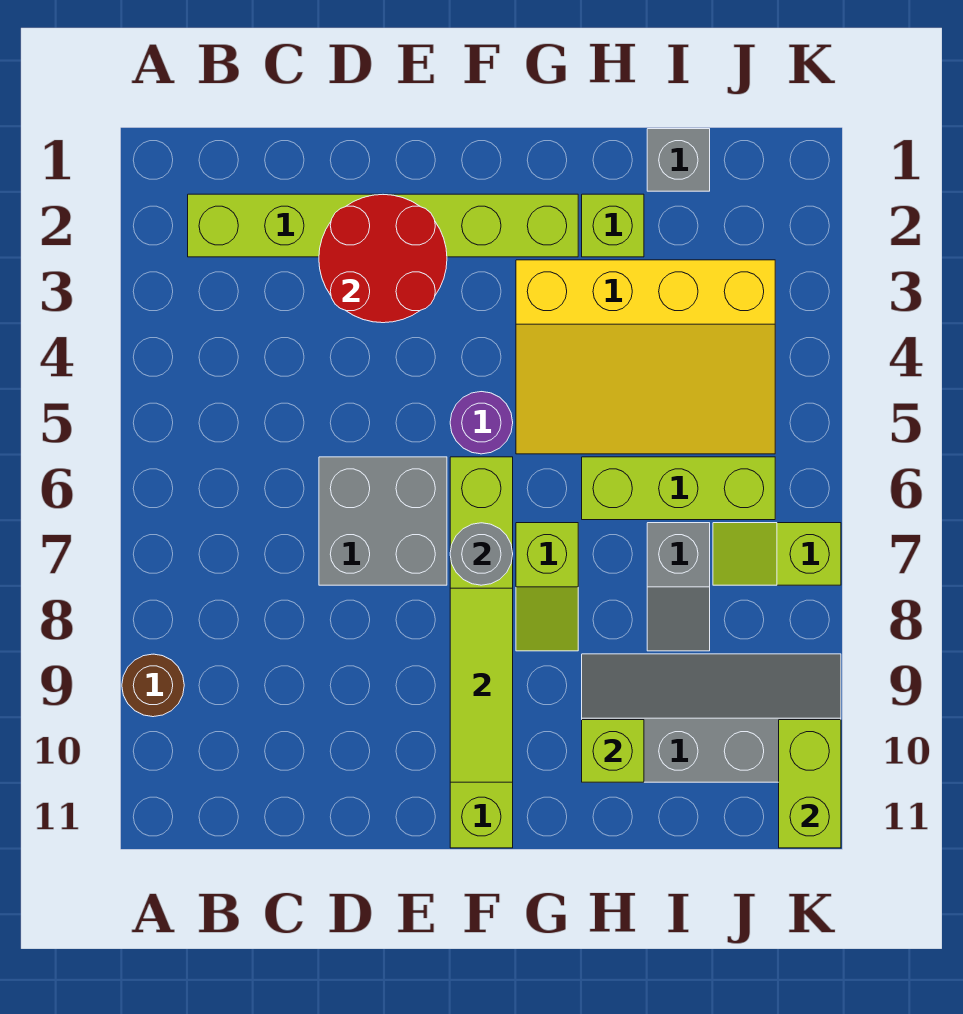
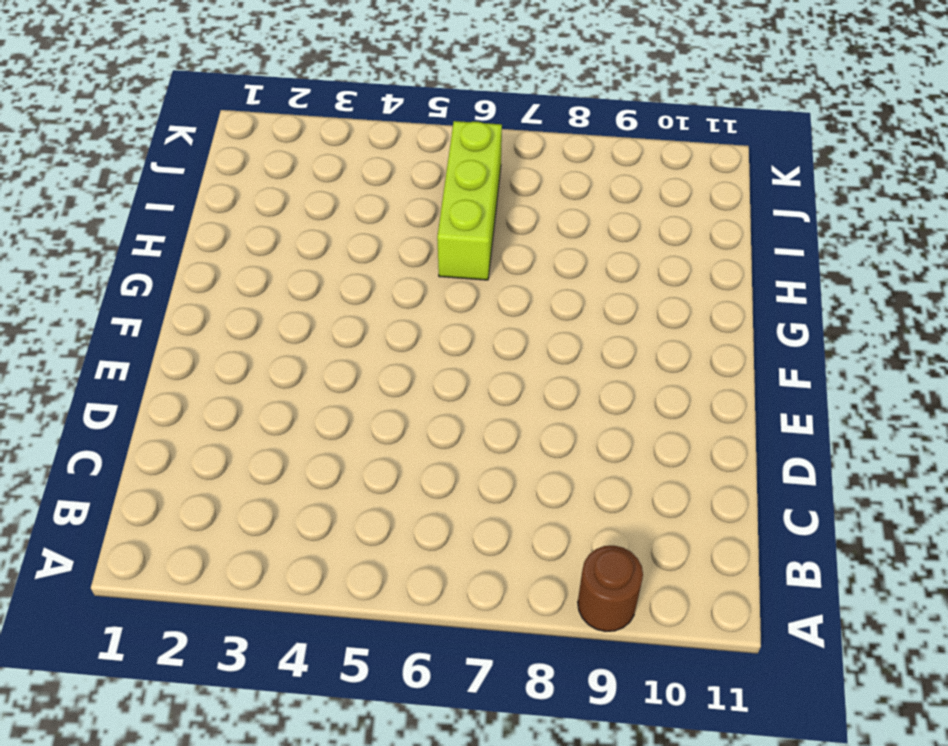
none -> lime 1x6 brick [188,194,578,257]
none -> grey 2x2 brick [319,457,447,585]
none -> purple 1x1 round brick [450,392,513,454]

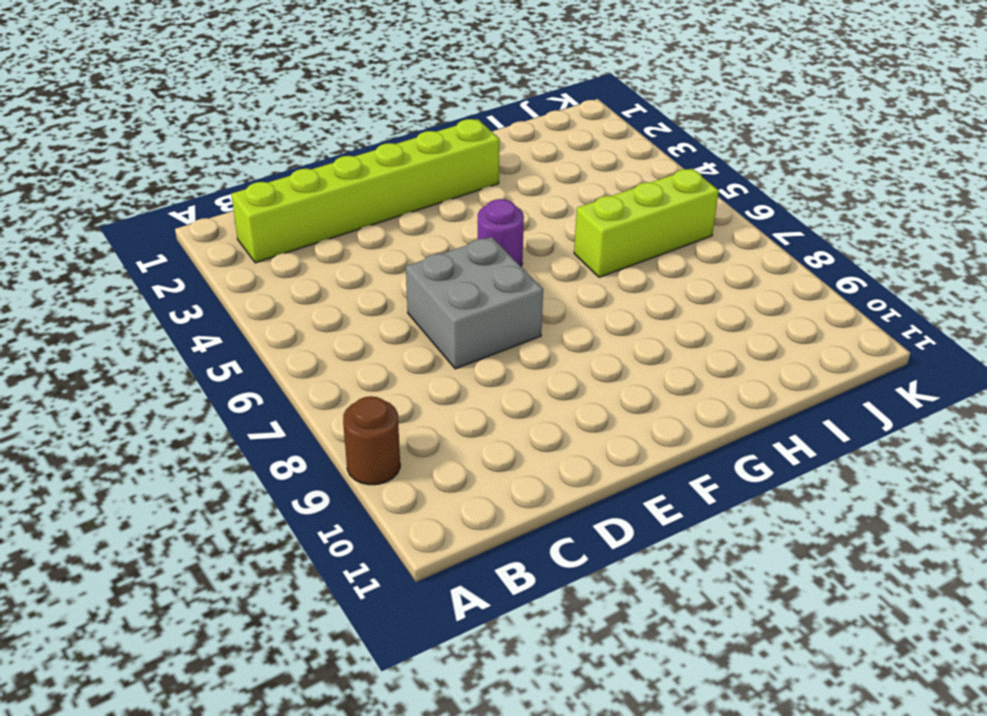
none -> lime 1x6 brick [450,457,513,848]
none -> yellow 3x4 slope [516,260,775,454]
none -> lime 1x2 slope [516,523,578,651]

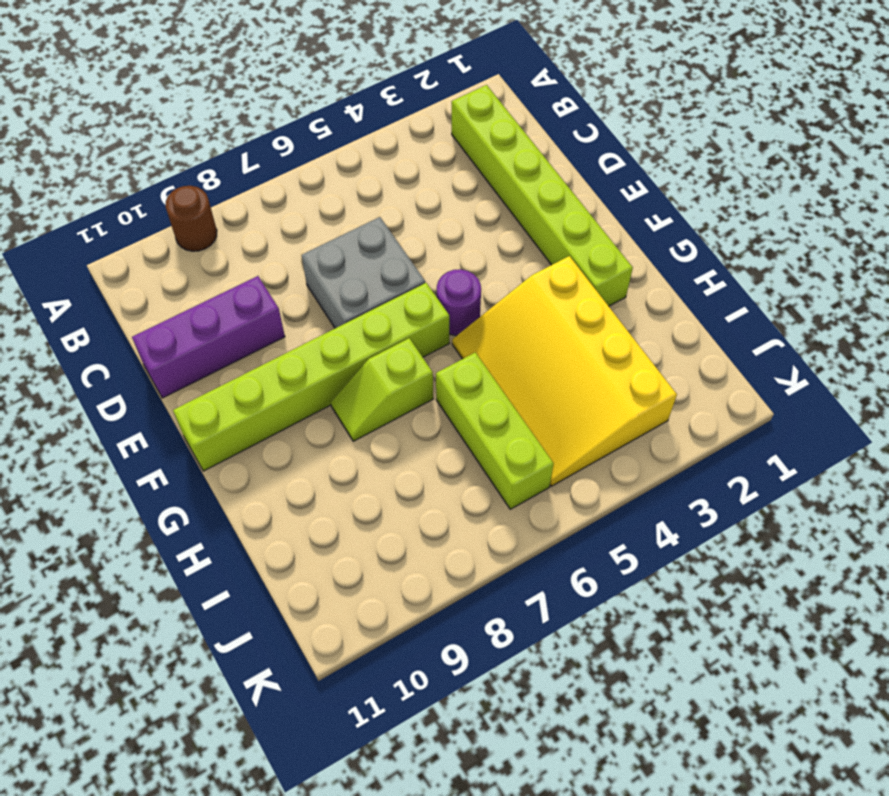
purple 1x3 brick [132,276,285,398] -> none
none -> lime 1x1 brick [582,194,644,257]
none -> grey 2x4 slope [582,654,841,782]
none -> grey 1x1 brick [647,129,710,191]

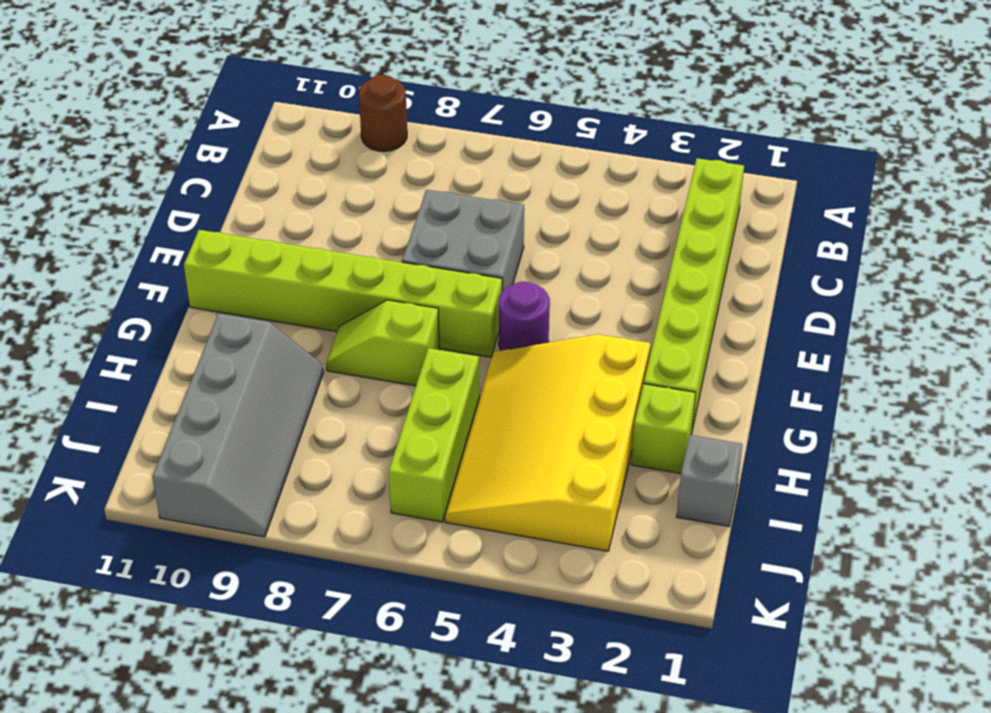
none -> grey 1x2 slope [647,523,710,651]
none -> lime 1x2 slope [713,523,841,585]
none -> red 2x2 round brick [319,194,447,323]

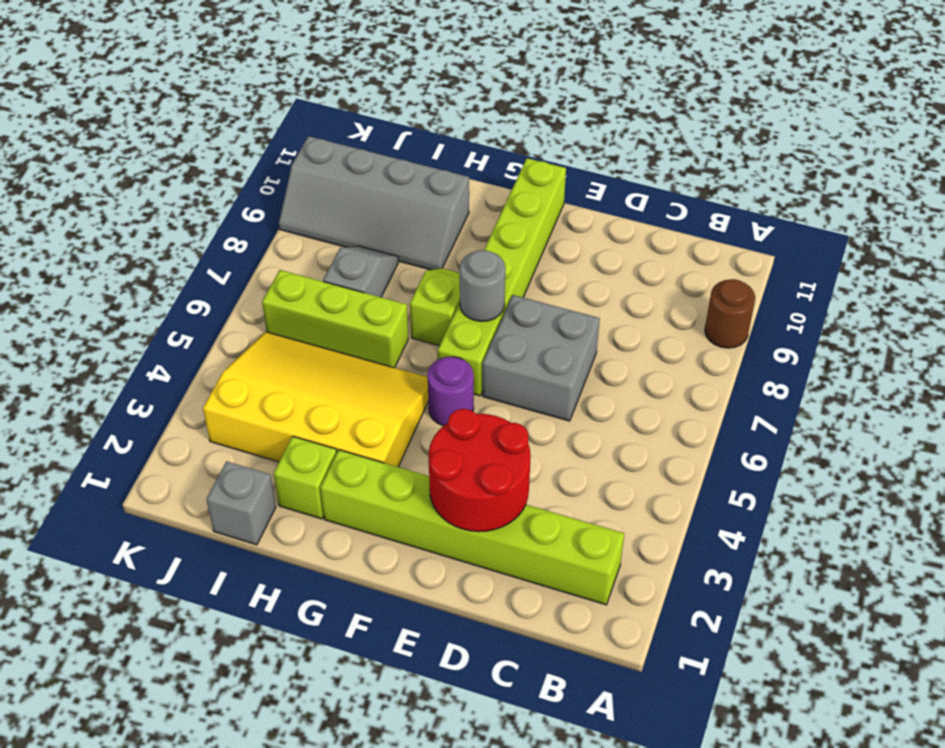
none -> lime 1x2 slope [713,523,841,585]
none -> lime 1x3 tile [450,588,513,782]
none -> lime 1x1 brick [582,720,644,782]

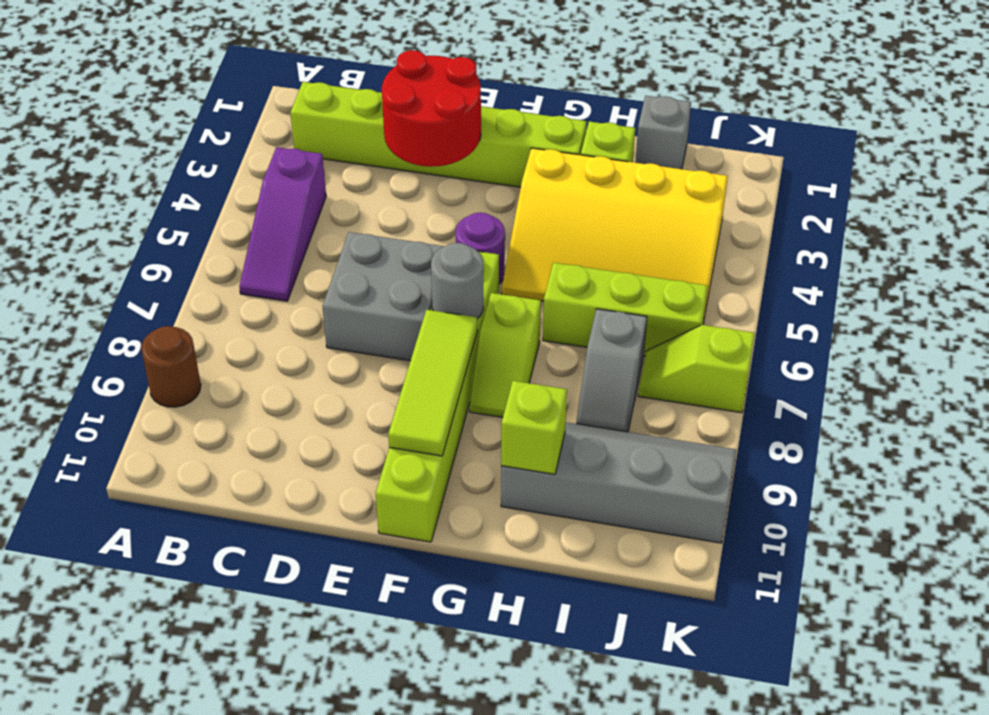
purple 1x3 slope [239,147,326,301] -> none
none -> lime 1x2 brick [779,720,841,848]

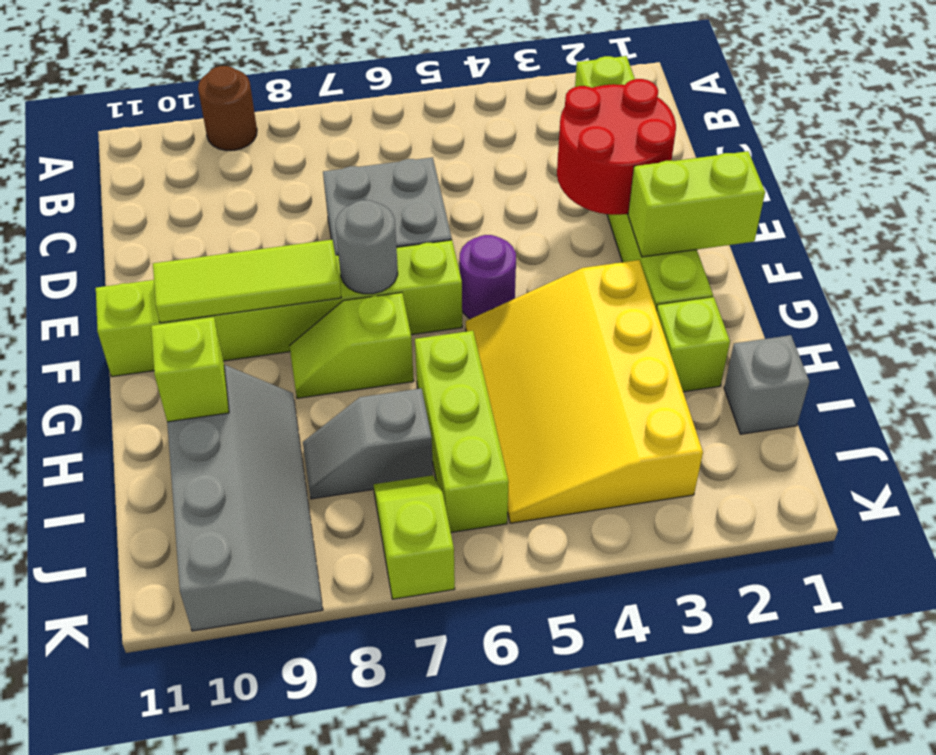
lime 1x2 brick [628,151,765,257] -> lime 1x2 brick moved to [779,720,841,848]

